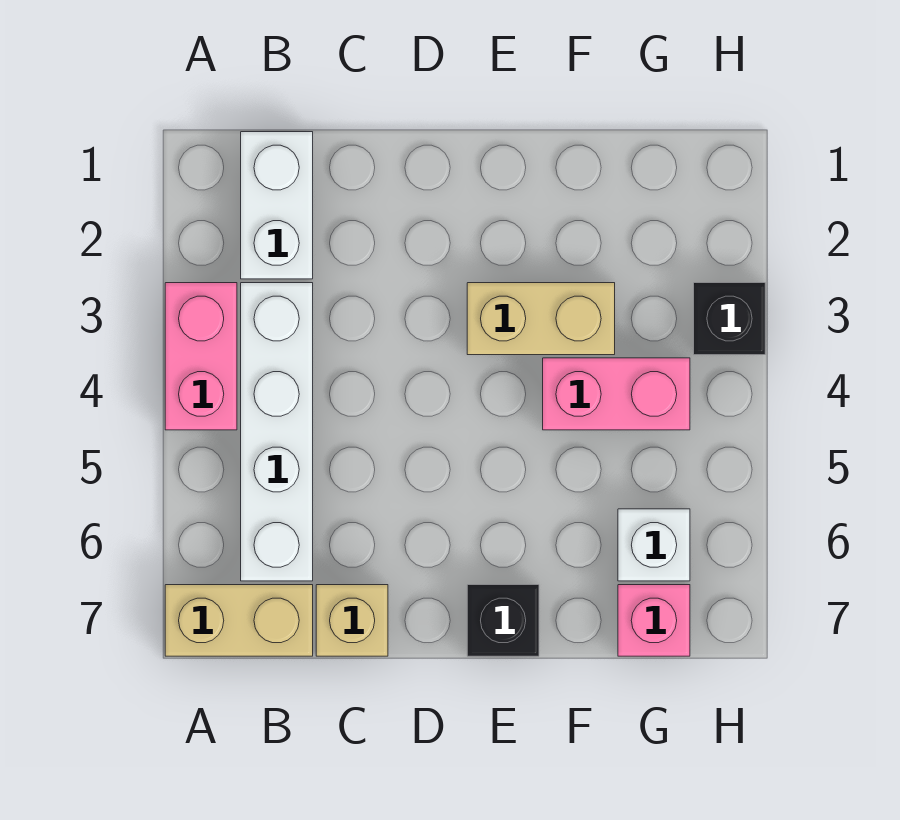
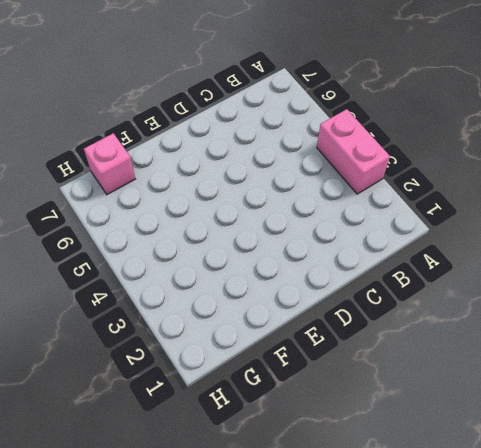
none -> tan 1x2 brick [165,585,313,656]
none -> white 1x2 brick [241,132,313,279]

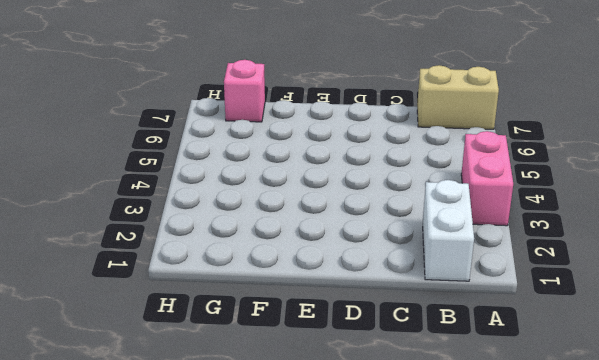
none -> white 1x4 brick [241,283,313,581]
none -> tan 1x1 brick [316,585,388,656]

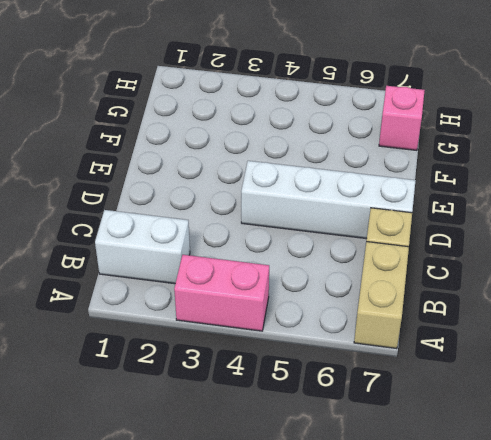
white 1x4 brick [241,161,416,239] -> white 1x4 brick moved to [241,283,313,581]
none -> tan 1x2 brick [467,283,615,355]
none -> black 1x1 brick [467,585,539,656]

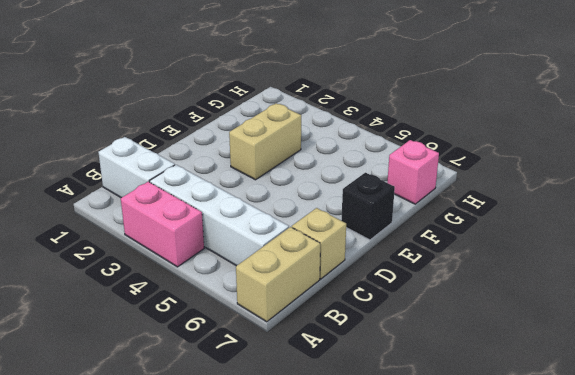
none -> pink 1x2 brick [543,358,690,430]
none -> white 1x1 brick [618,509,690,581]

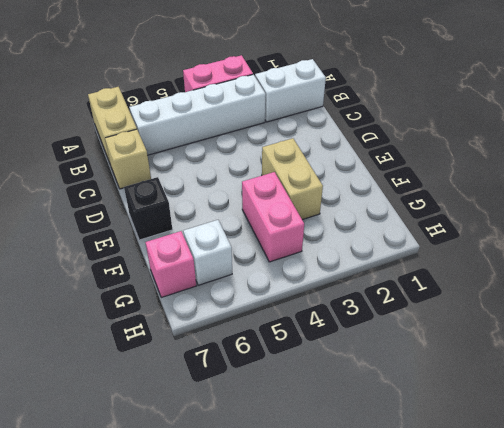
none -> black 1x1 brick [694,283,765,355]

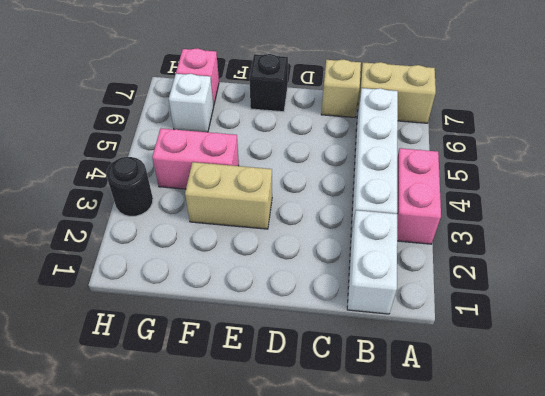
black 1x1 round brick [106,157,153,216] -> black 1x1 brick [694,283,765,355]

